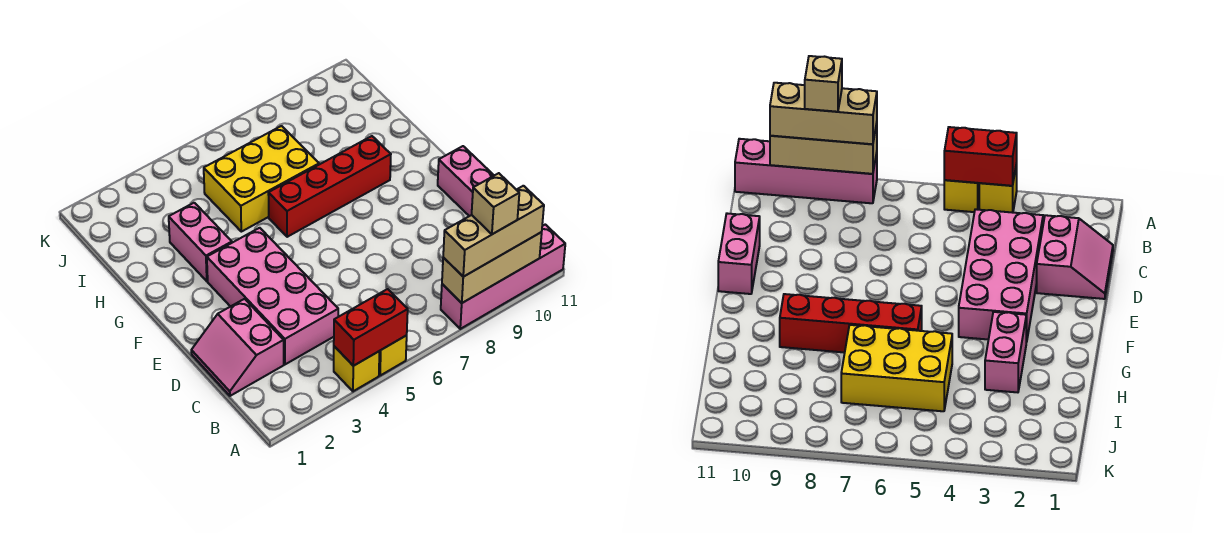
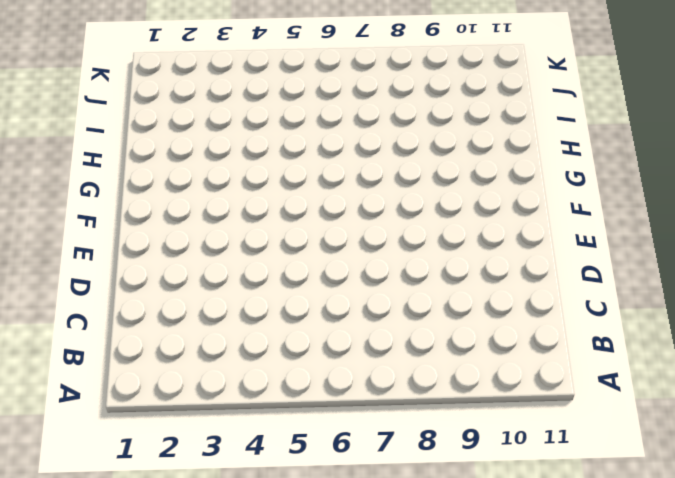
none -> yellow 1x1 brick [334,346,379,391]
none -> yellow 1x1 brick [379,335,407,376]
none -> pink 1x4 brick [441,225,565,329]

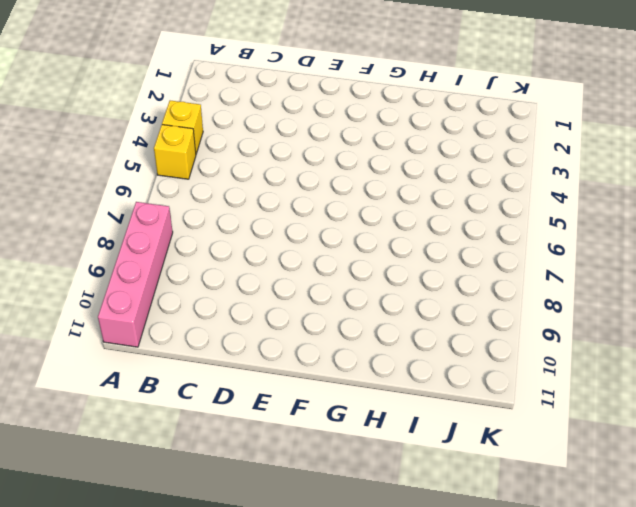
none -> pink 2x2 slope [191,299,284,396]
none -> pink 2x4 brick [207,228,338,364]
none -> pink 1x2 brick [438,146,494,216]

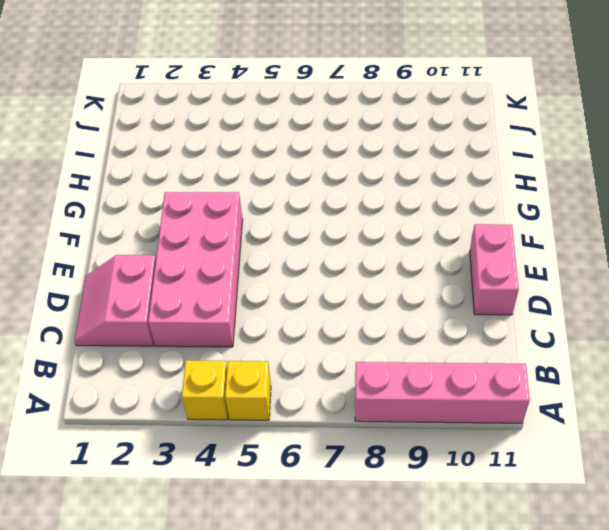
none -> pink 1x2 brick [169,203,232,281]
none -> red 1x4 brick [268,136,391,237]
none -> yellow 2x3 brick [204,126,319,232]

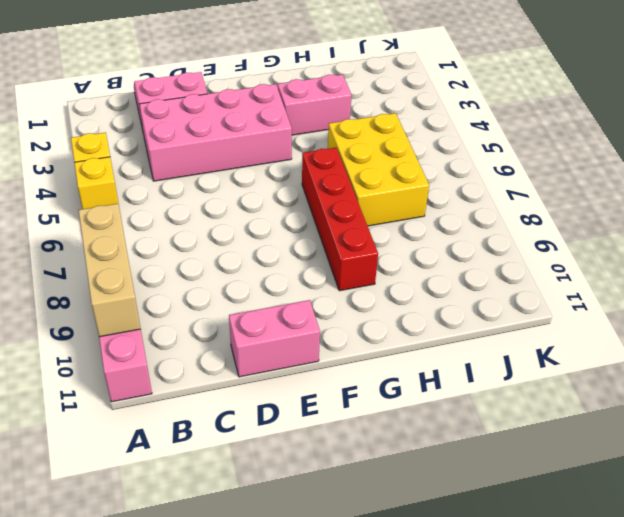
none -> red 1x2 brick [334,289,408,366]
none -> tan 1x3 brick [443,186,544,277]
none -> tan 1x1 brick [472,173,519,234]

